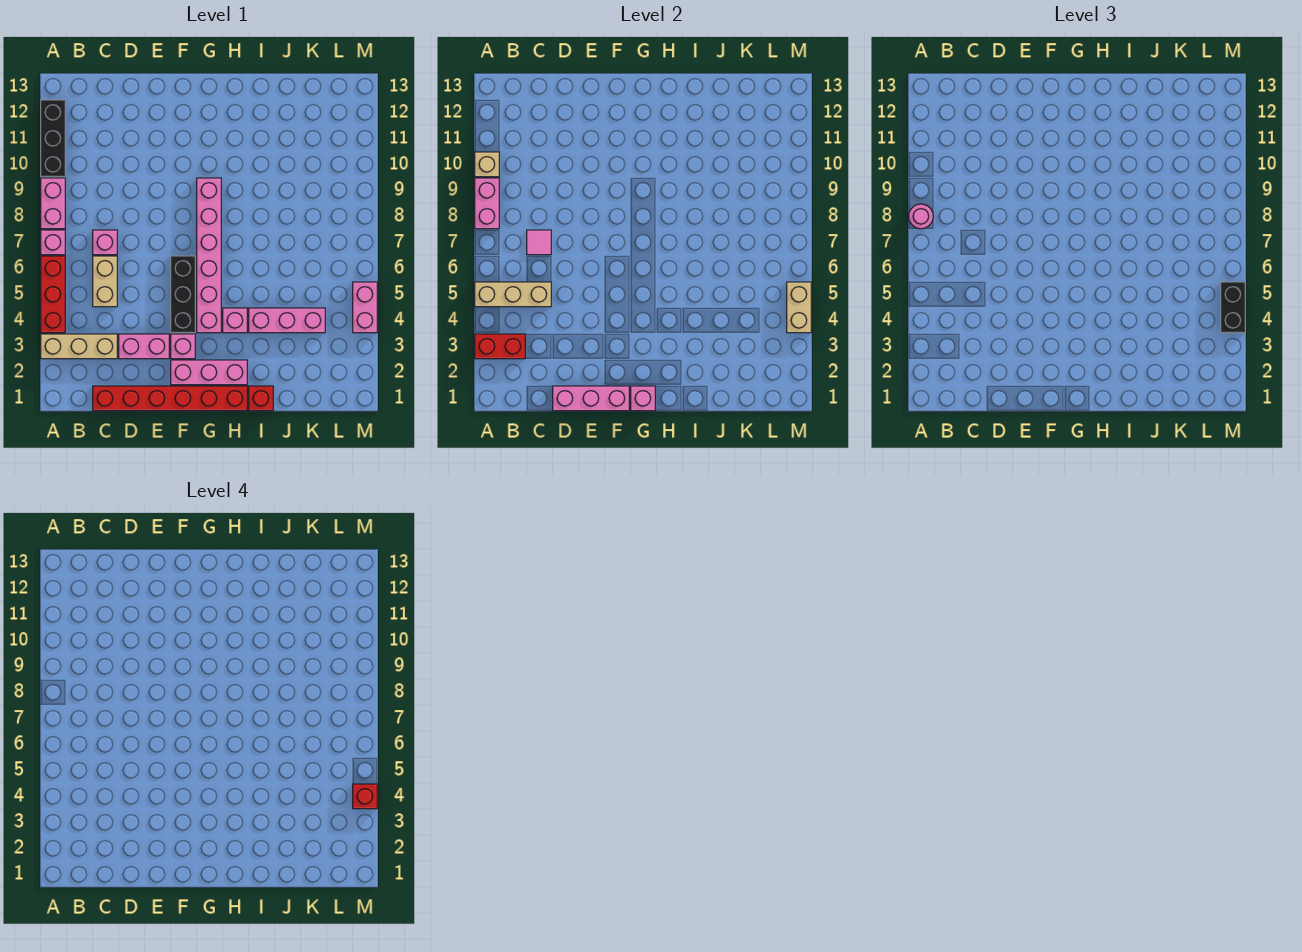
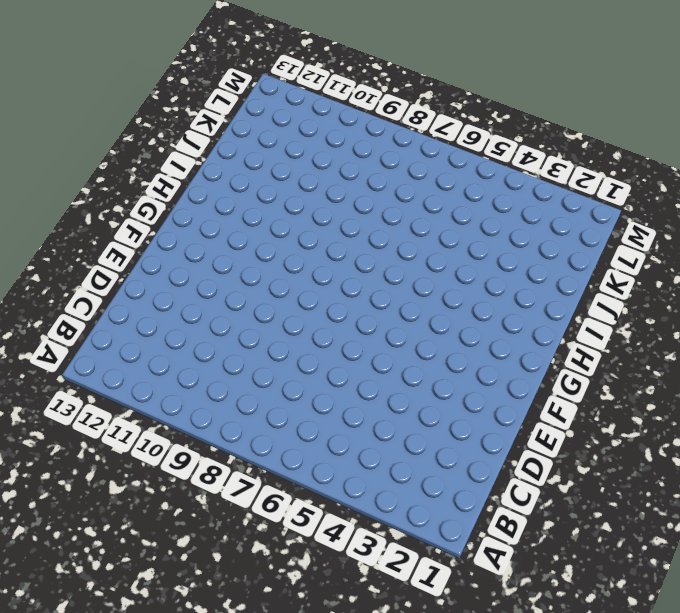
none -> tan 1x3 brick [41,334,117,359]
none -> red 1x3 brick [41,256,65,333]
none -> pink 1x1 brick [41,230,65,255]

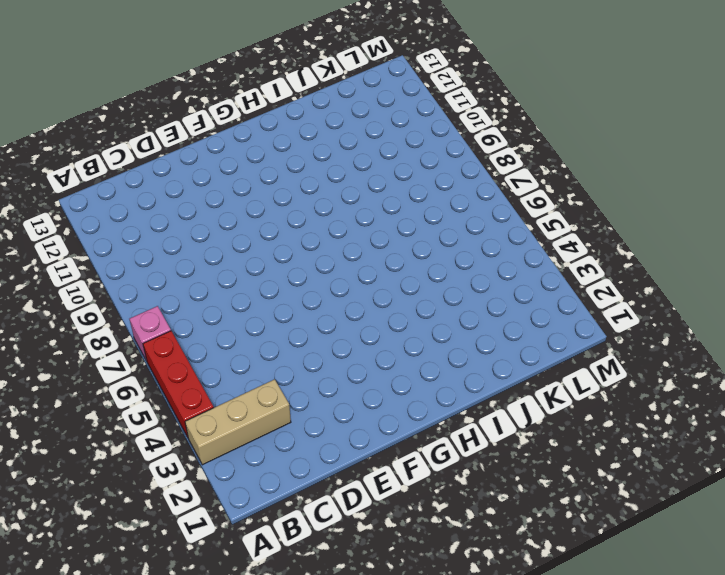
none -> pink 1x2 brick [41,178,65,229]
none -> black 1x3 brick [41,100,65,177]
none -> red 1x6 brick [93,386,247,411]

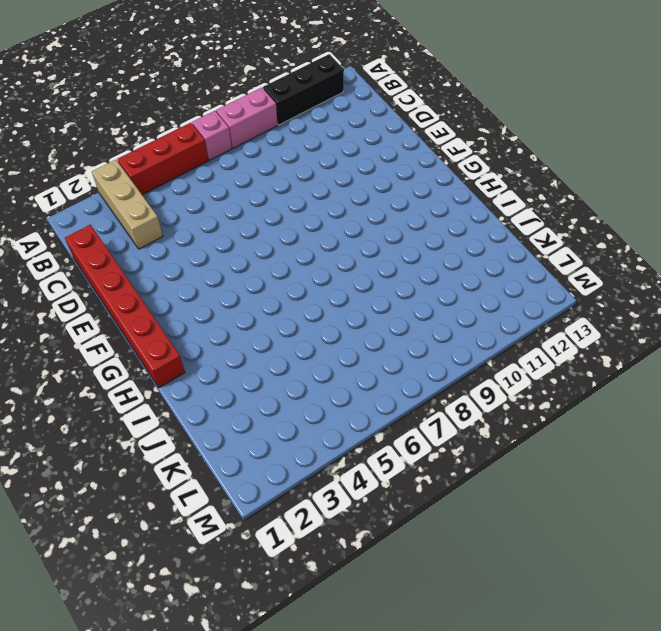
none -> tan 1x2 brick [93,256,117,307]
none -> pink 1x1 brick [93,230,117,255]
none -> pink 1x2 brick [119,334,169,359]

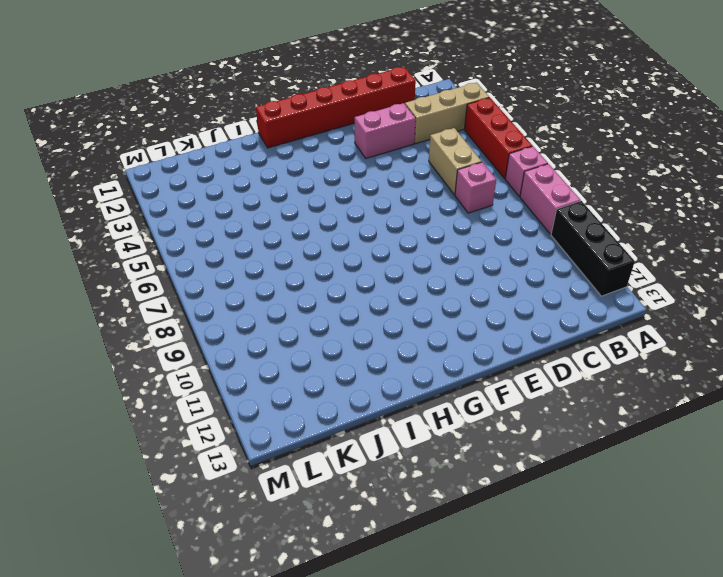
none -> pink 1x3 brick [171,360,247,385]
none -> pink 1x1 brick [171,334,195,359]
none -> black 1x3 brick [171,256,195,333]

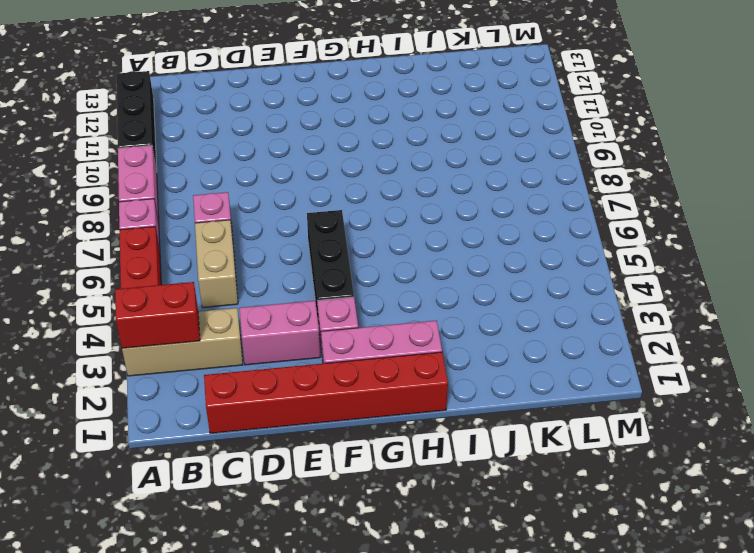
none -> pink 1x6 brick [197,178,221,333]
none -> pink 1x1 brick [223,308,247,333]
none -> red 1x1 brick [249,386,273,411]

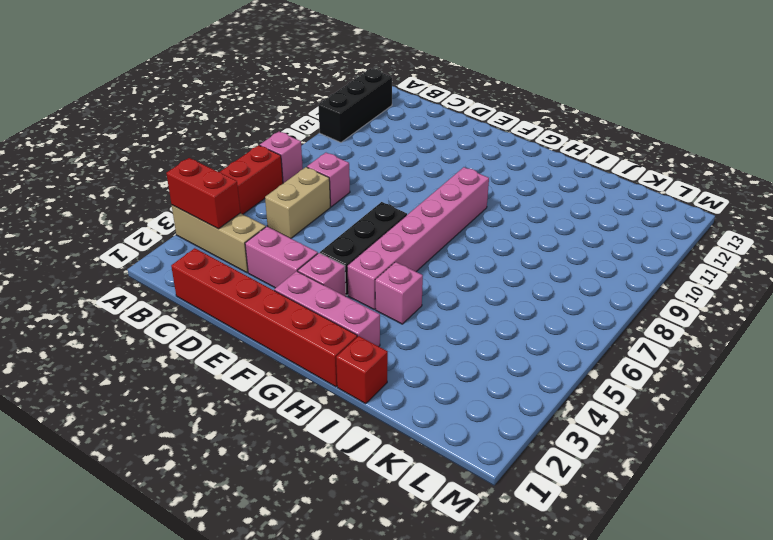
none -> pink 1x2 brick [41,178,65,229]
none -> pink 1x3 brick [249,308,325,333]
none -> pink 1x2 brick [353,282,377,333]

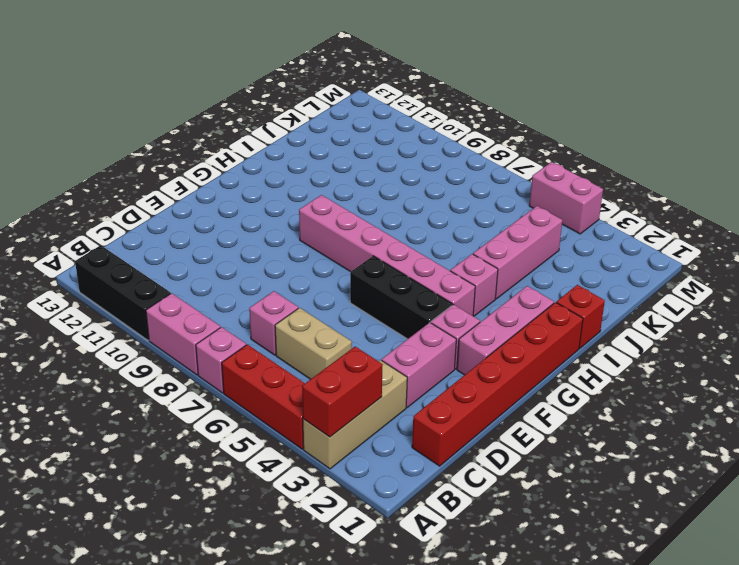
none -> tan 1x3 brick [475,282,551,307]
none -> pink 1x2 brick [475,178,499,229]
none -> tan 1x1 brick [475,152,499,177]

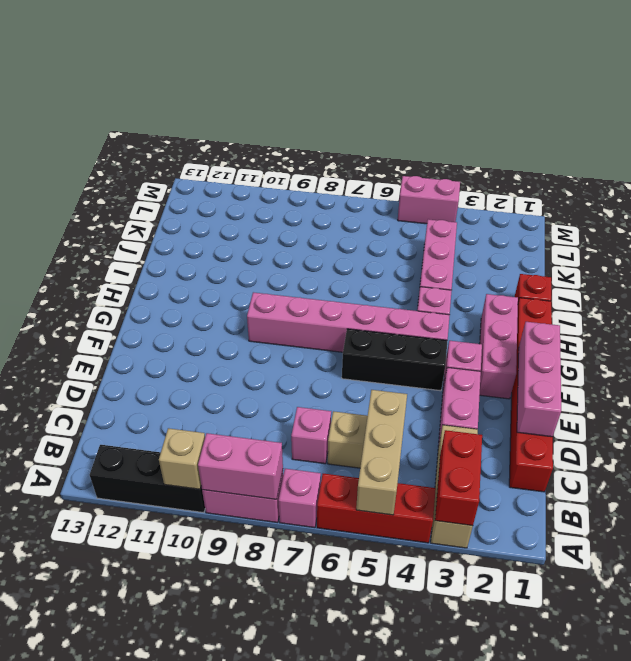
none -> pink 1x1 tile [527,230,551,255]
none -> pink 1x1 brick [631,386,655,411]
none -> tan 1x2 brick [787,282,811,333]

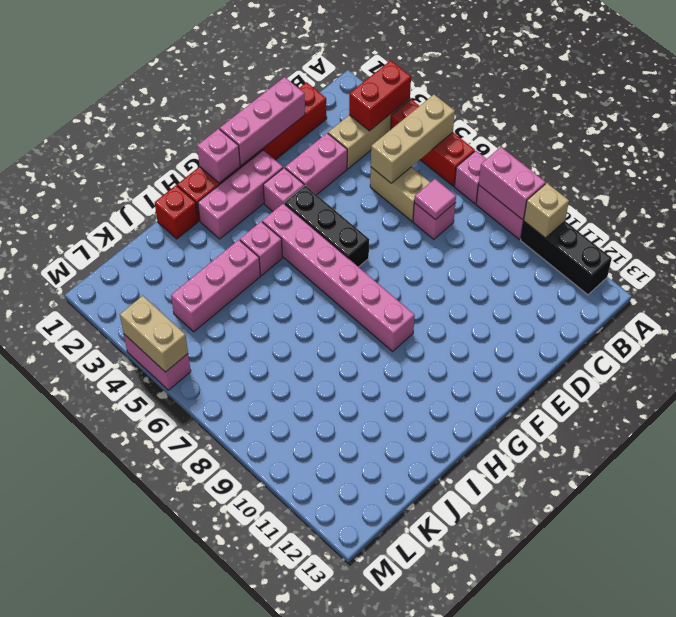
none -> pink 1x1 round brick [909,204,933,229]
none -> black 1x2 brick [1221,282,1245,333]
none -> red 1x1 brick [353,784,377,809]

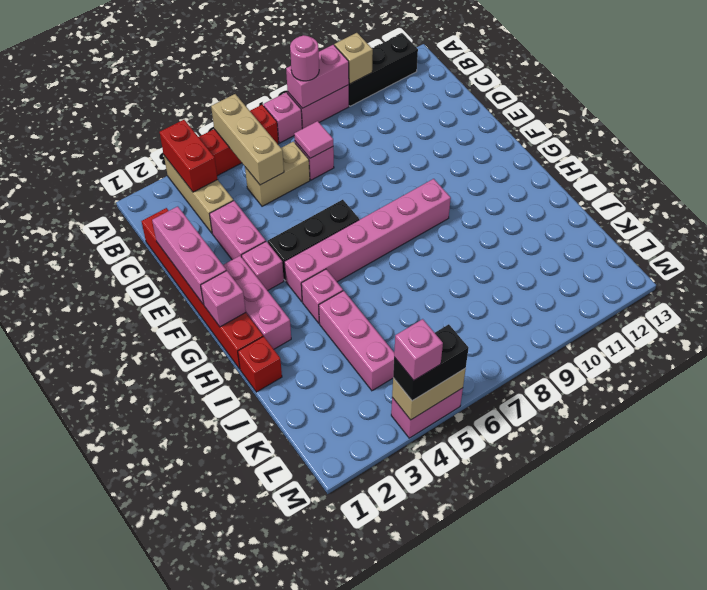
pink 1x1 brick [394,319,443,380] -> red 1x1 brick [353,784,377,809]

